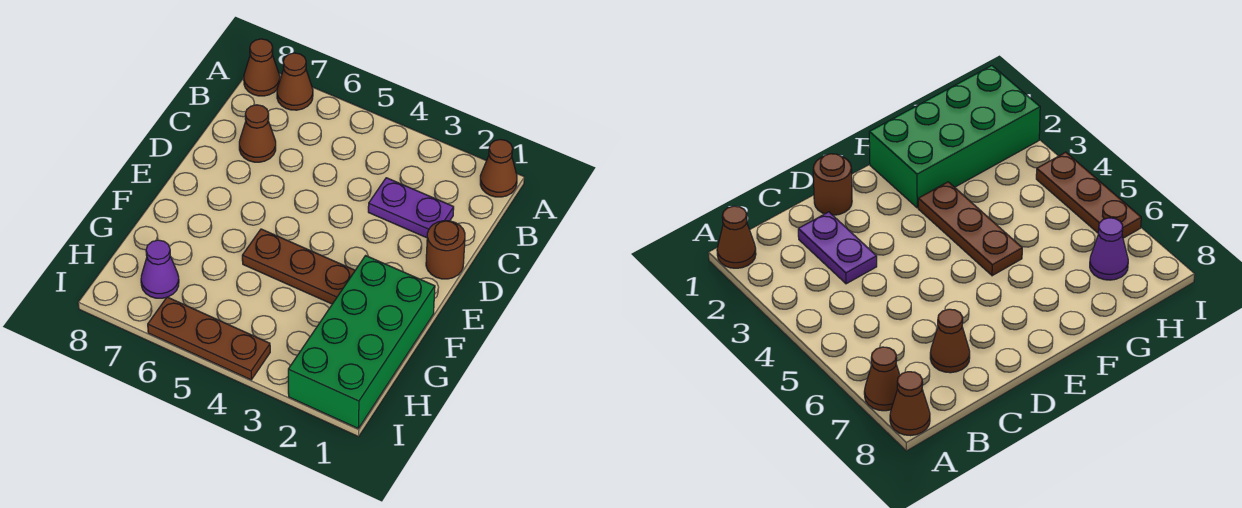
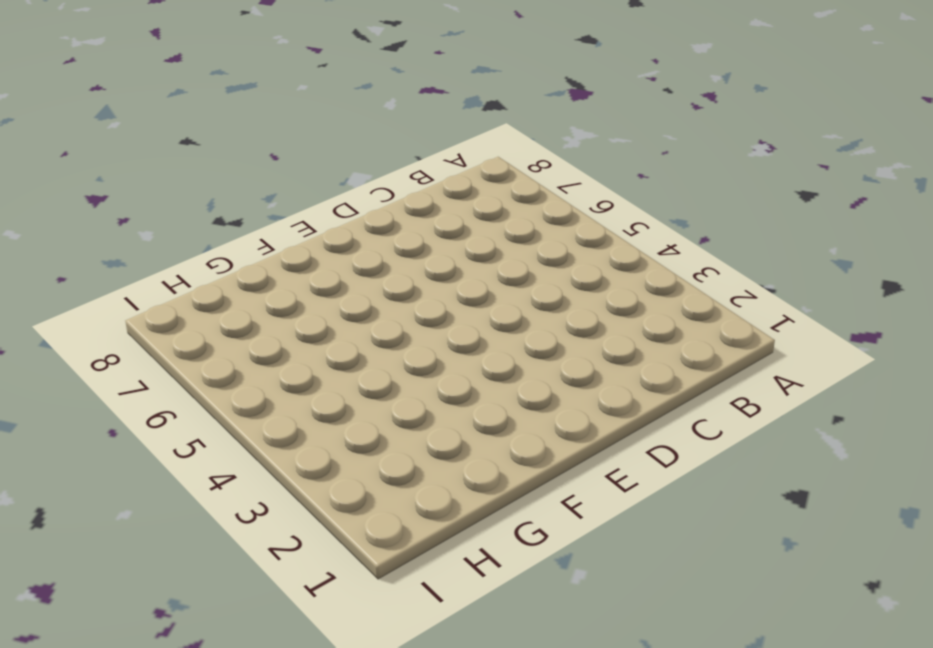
none -> brown 1x1 cone [480,139,517,197]
none -> brown 1x1 cone [277,53,313,110]

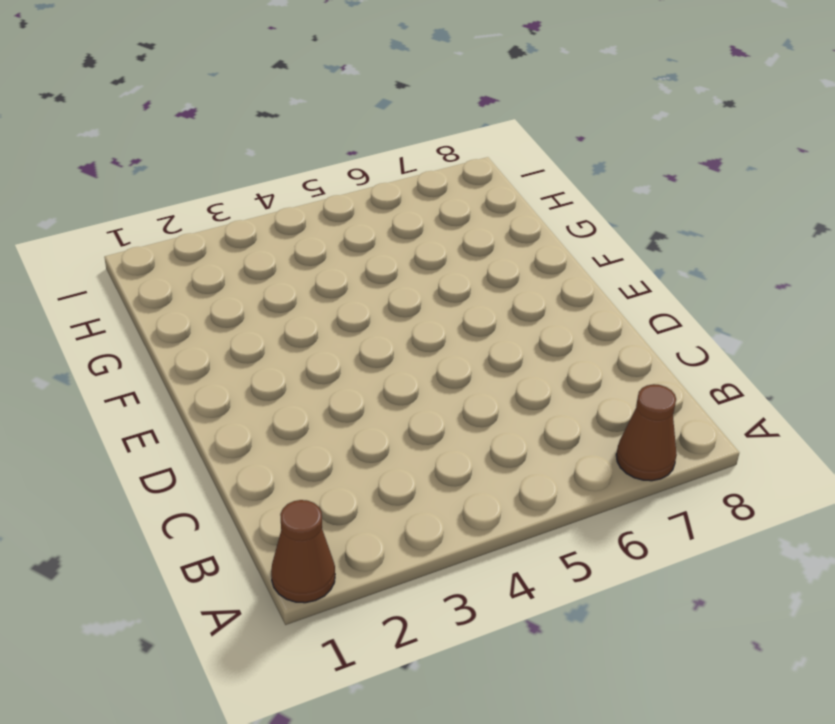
none -> brown 1x1 cone [244,39,280,96]
none -> purple 1x2 plate [368,178,454,238]

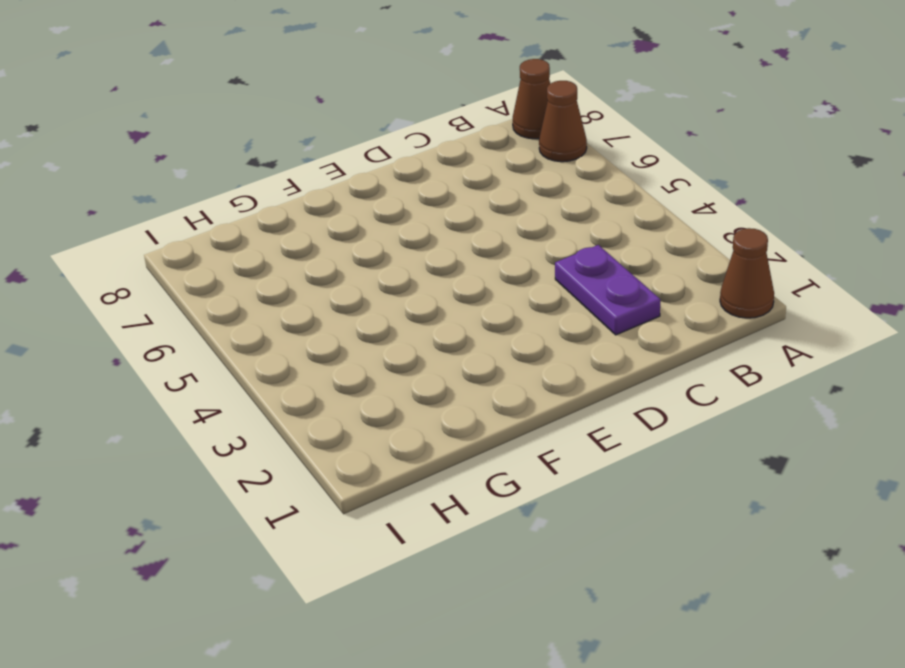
none -> brown 1x1 cone [239,105,276,162]
none -> brown 1x1 round brick [426,221,465,279]

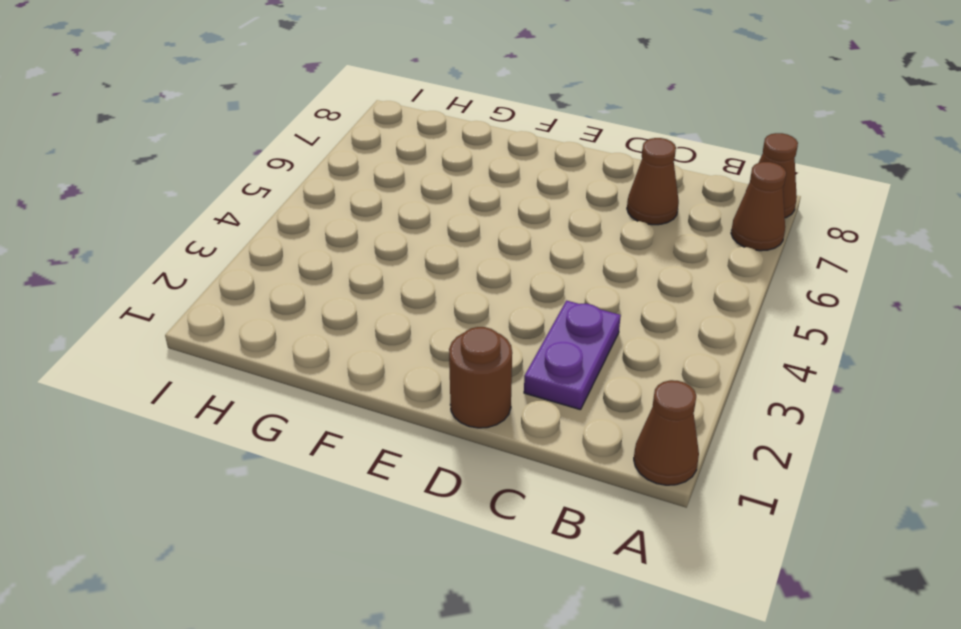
none -> green 2x4 brick [288,256,435,428]
none -> brown 1x3 plate [242,229,355,304]

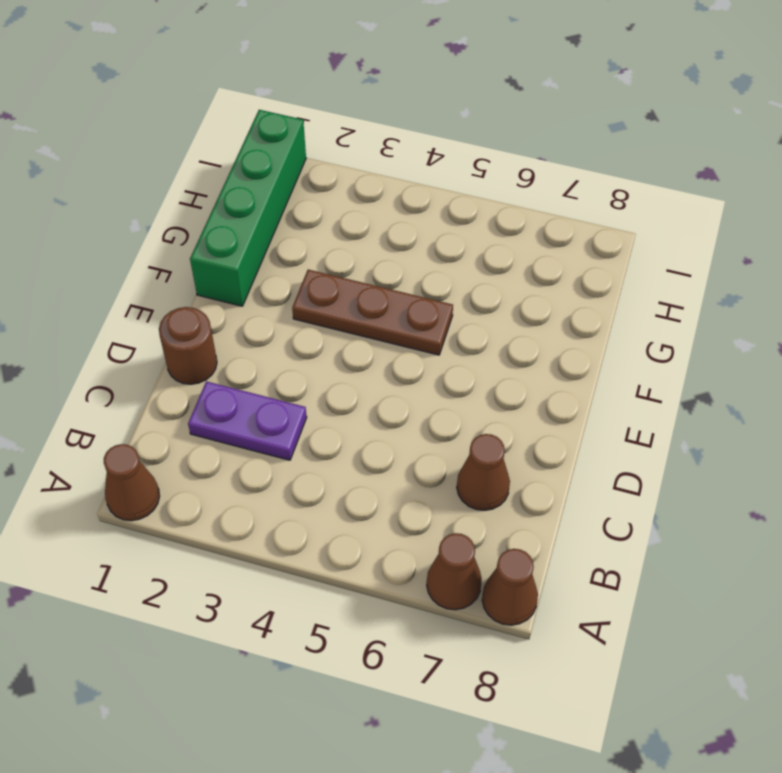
green 1x4 brick [190,110,306,306] -> green 2x4 brick [288,256,435,428]
none -> purple 1x1 cone [141,240,179,298]
none -> brown 1x3 plate [148,297,270,380]

